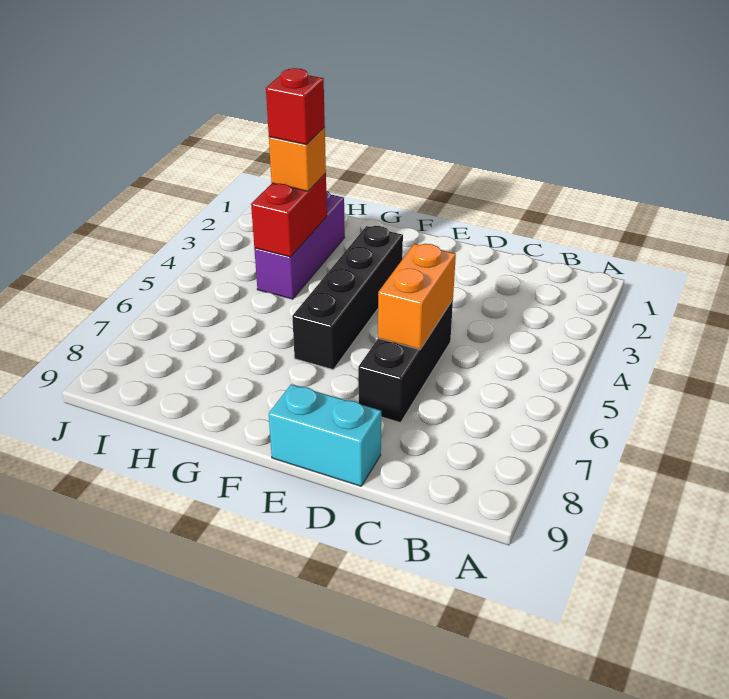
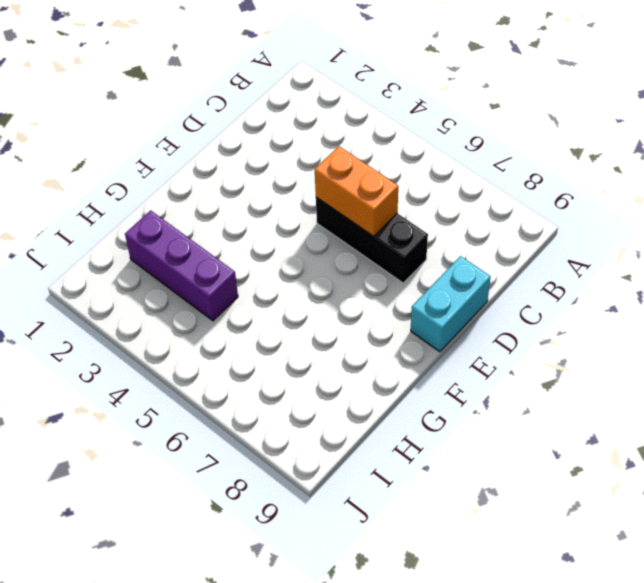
none -> black 1x4 brick [292,226,403,369]
none -> red 1x2 brick [251,173,327,257]

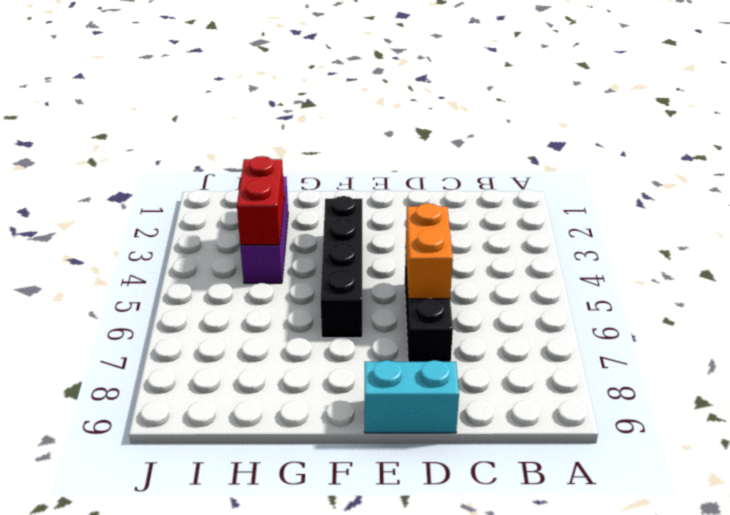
none -> orange 1x1 brick [269,127,326,191]
none -> red 1x1 brick [266,68,325,145]

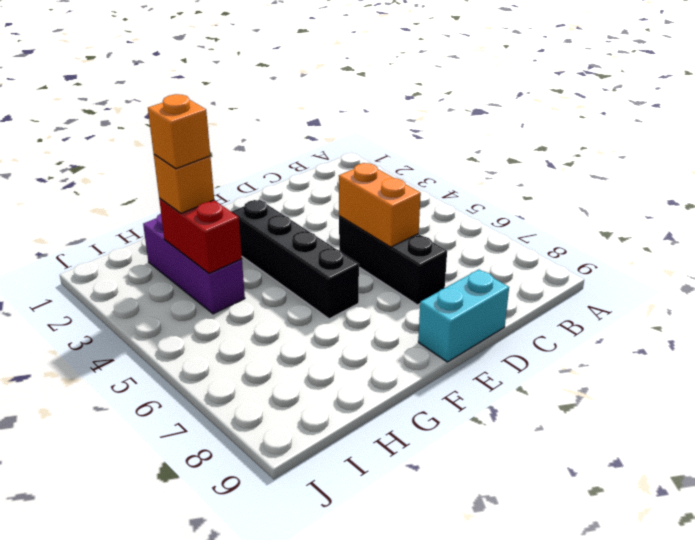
orange 1x1 brick [148,94,210,169] -> red 1x1 brick [266,68,325,145]

